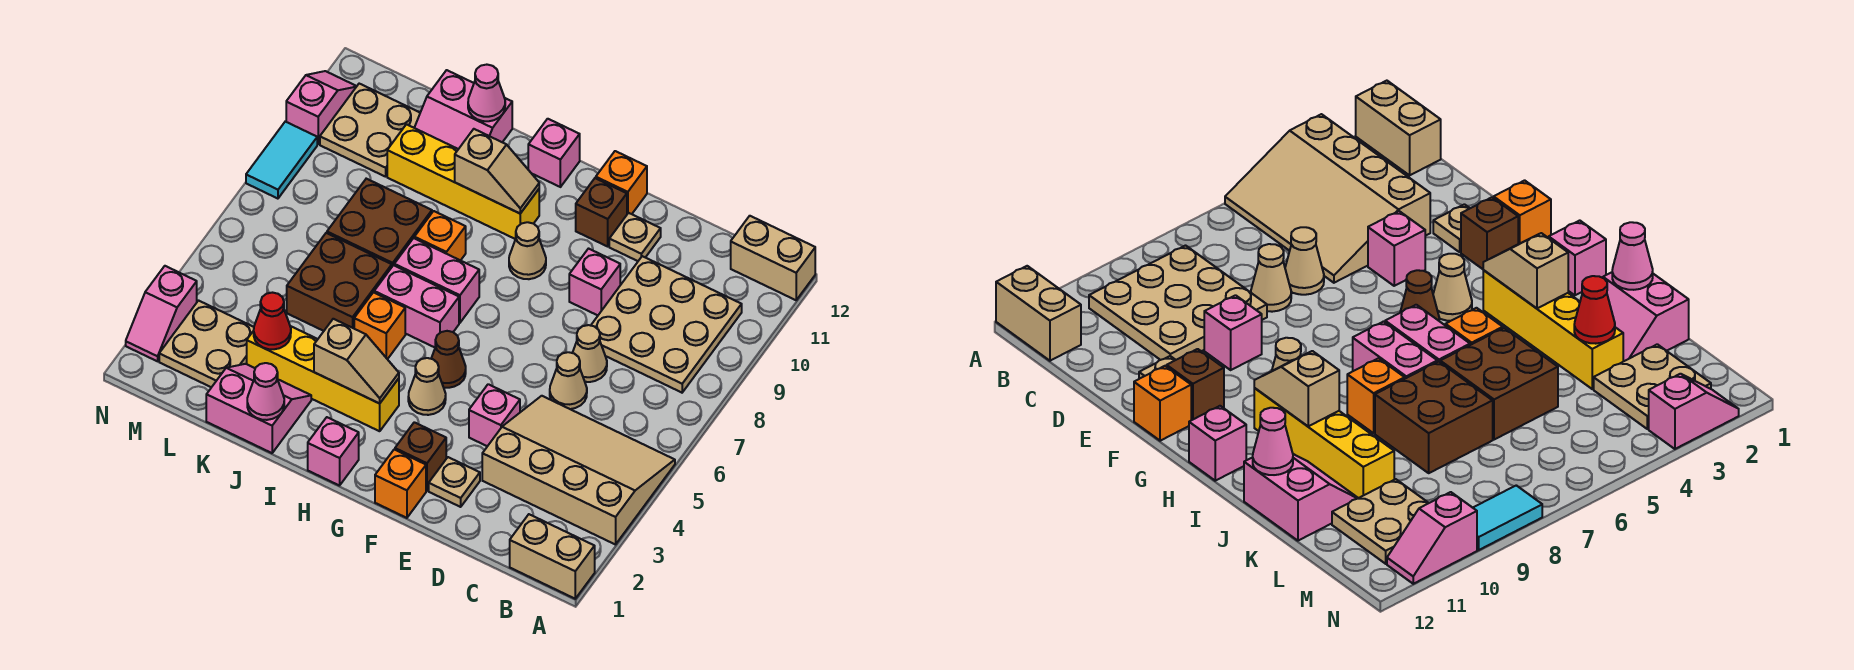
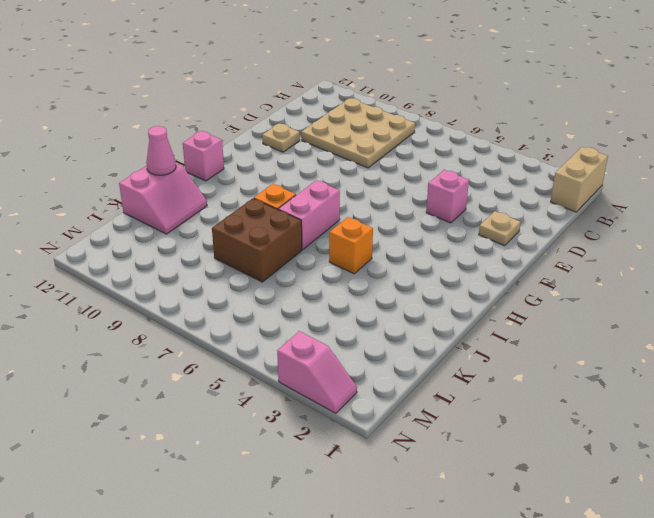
none -> tan 3x4 slope [482,396,675,545]
none -> tan 1x2 brick [731,216,815,300]
none -> tan 1x1 cone [550,352,587,409]
none -> tan 1x1 cone [573,325,607,382]

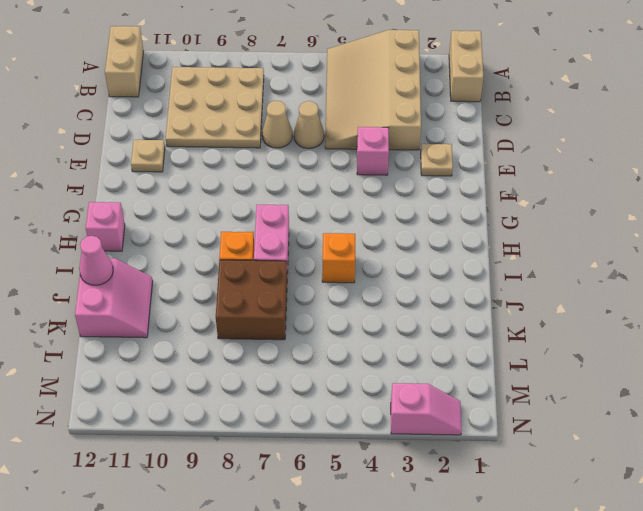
none -> pink 1x1 brick [569,249,620,315]
none -> orange 1x1 brick [375,450,426,518]
none -> brown 1x1 brick [395,422,446,491]
none -> brown 1x1 brick [576,178,627,246]

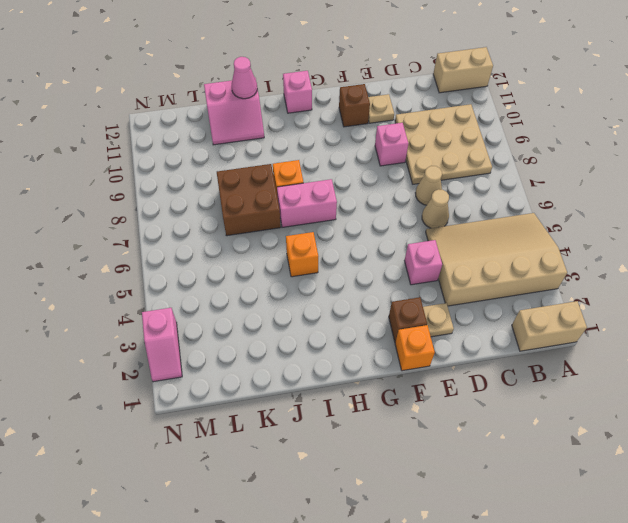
none -> orange 1x1 brick [596,151,647,214]
none -> tan 1x1 cone [408,358,446,415]
none -> brown 1x1 cone [431,331,466,388]
none -> tan 1x1 cone [509,222,546,279]

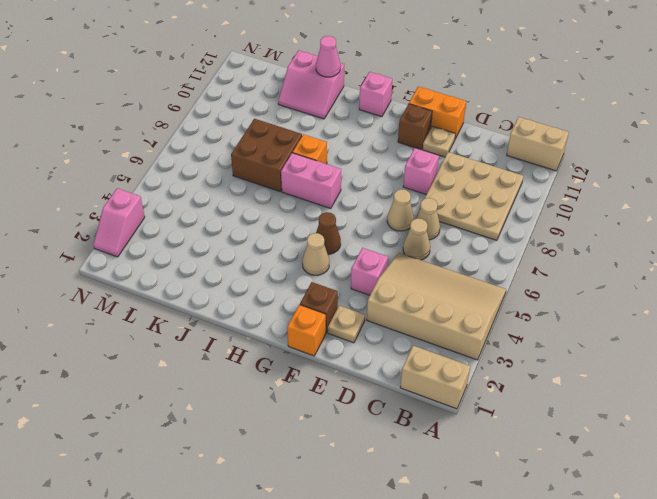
tan 1x1 cone [387,189,414,231] -> tan 1x1 cone moved to [509,222,546,279]
orange 1x2 brick [409,87,466,139] -> orange 1x1 brick [596,151,647,214]
none -> pink 1x1 brick [308,417,359,486]
none -> yellow 1x4 brick [247,326,399,431]
none -> pink 1x2 brick [374,265,459,347]
none -> yellow 1x4 brick [387,124,539,239]

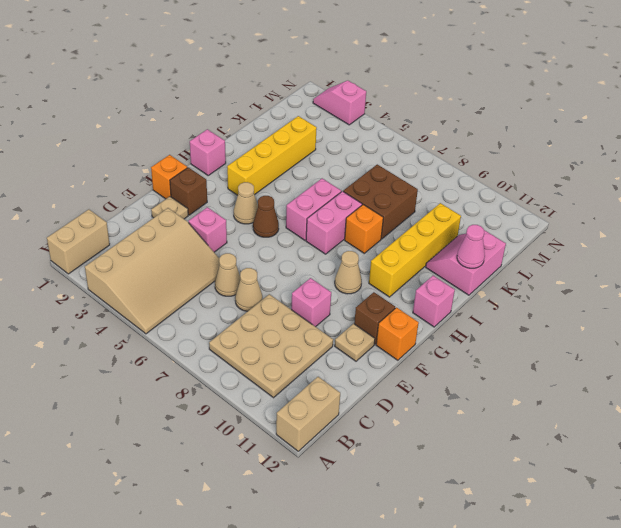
none -> orange 1x1 brick [354,292,405,359]
none -> pink 2x2 slope [206,364,311,453]
none -> brown 2x2 brick [287,233,392,331]
none -> tan 2x2 plate [159,301,254,387]

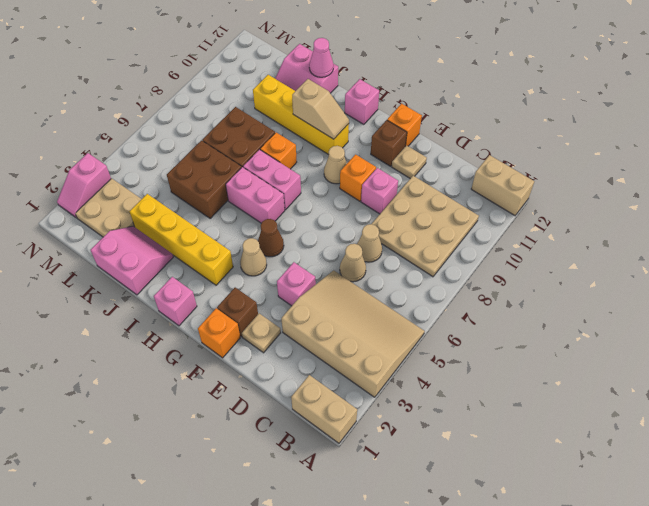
orange 1x1 brick [340,154,376,201] -> orange 1x1 brick moved to [354,292,405,359]
none -> tan 2x2 plate [320,84,420,177]
none -> cyan 1x2 tile [246,122,317,199]
none -> pink 1x2 slope [286,71,357,144]
none -> tan 1x2 slope [314,319,399,403]

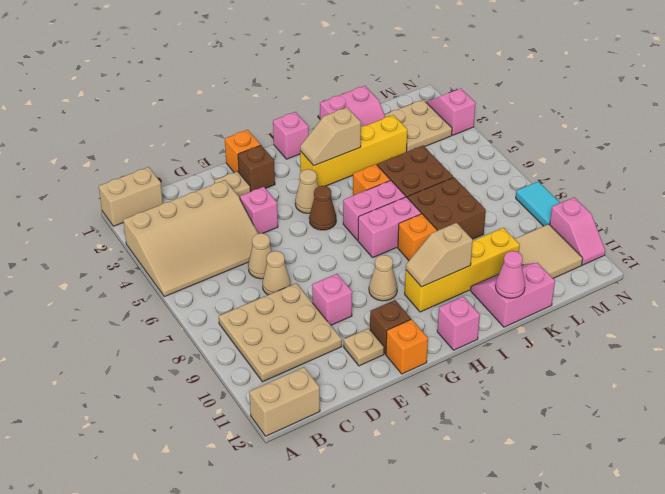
tan 2x2 tile [515,224,583,278] -> tan 2x2 plate [320,84,420,177]
none -> pink 1x1 cone [247,363,284,420]
none -> red 1x1 cone [254,293,291,349]

